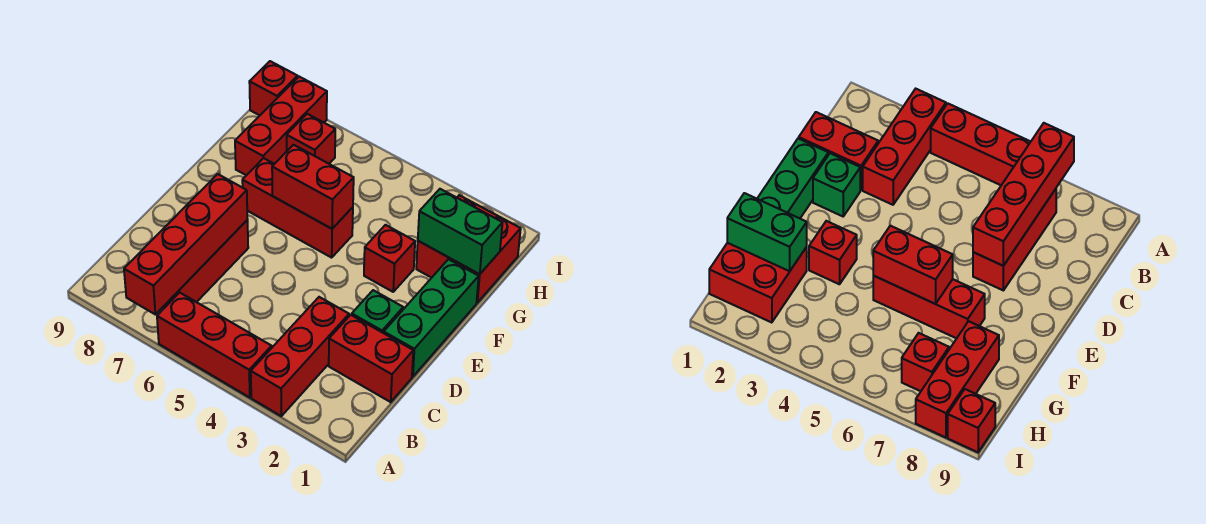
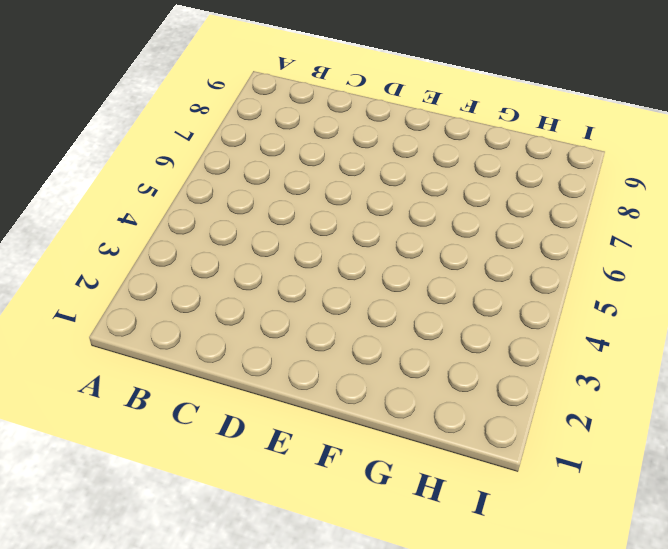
none -> red 1x3 brick [251,297,349,416]
none -> red 1x3 brick [157,292,272,398]
none -> red 1x3 brick [162,220,248,309]

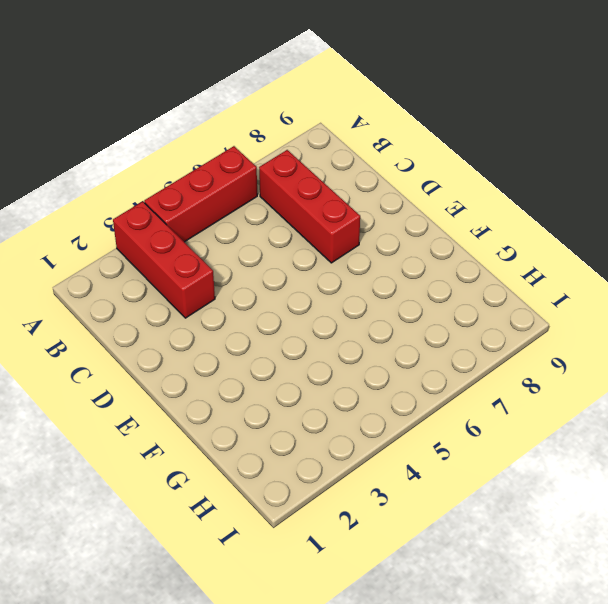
none -> red 1x2 brick [329,315,413,402]
none -> green 1x3 brick [384,259,479,377]
none -> green 1x1 brick [352,290,403,333]

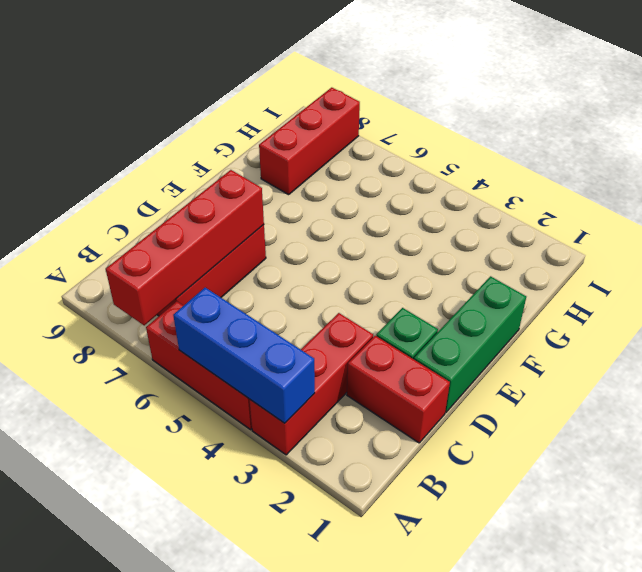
blue 1x3 brick [173,288,315,423] -> none
none -> red 1x1 brick [364,225,415,292]
none -> red 1x3 brick [242,158,353,258]
none -> red 2x2 brick [416,195,521,303]

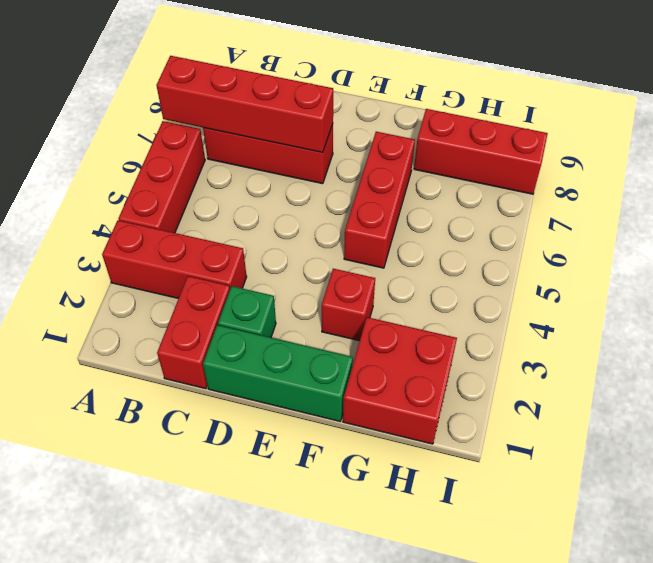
none -> red 1x1 brick [287,114,335,164]
none -> red 1x1 brick [249,61,298,115]
none -> red 1x2 brick [272,145,354,229]

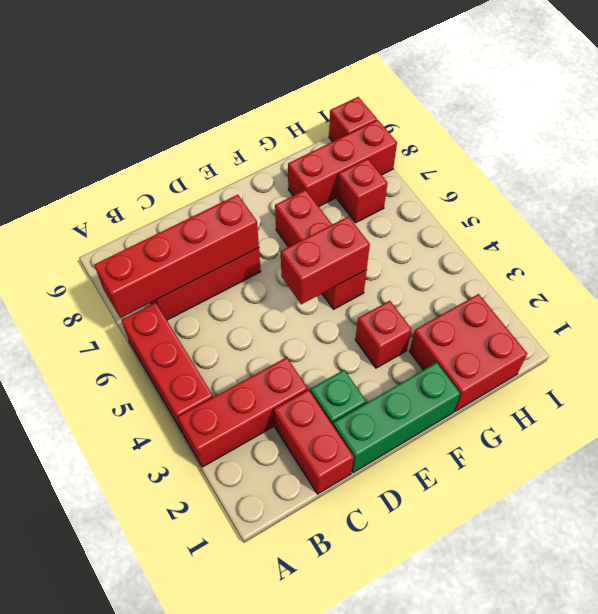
red 1x2 brick [281,216,370,304] -> red 1x2 brick turned to [272,145,354,229]
none -> green 1x2 brick [418,189,502,274]

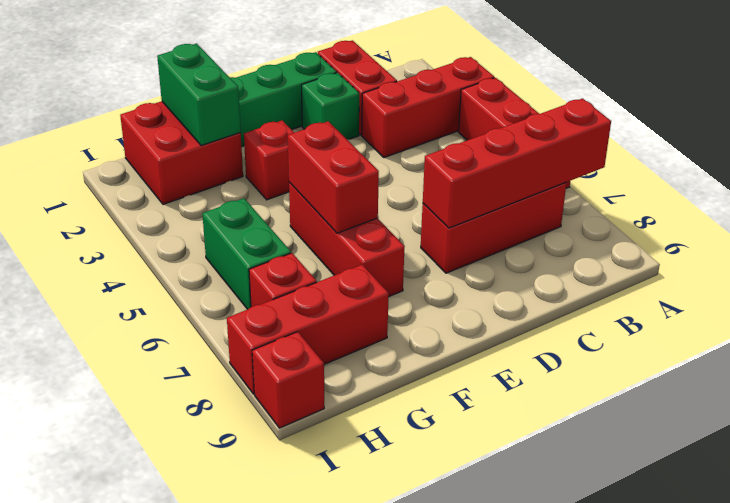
green 1x2 brick [202,198,291,309] -> none

